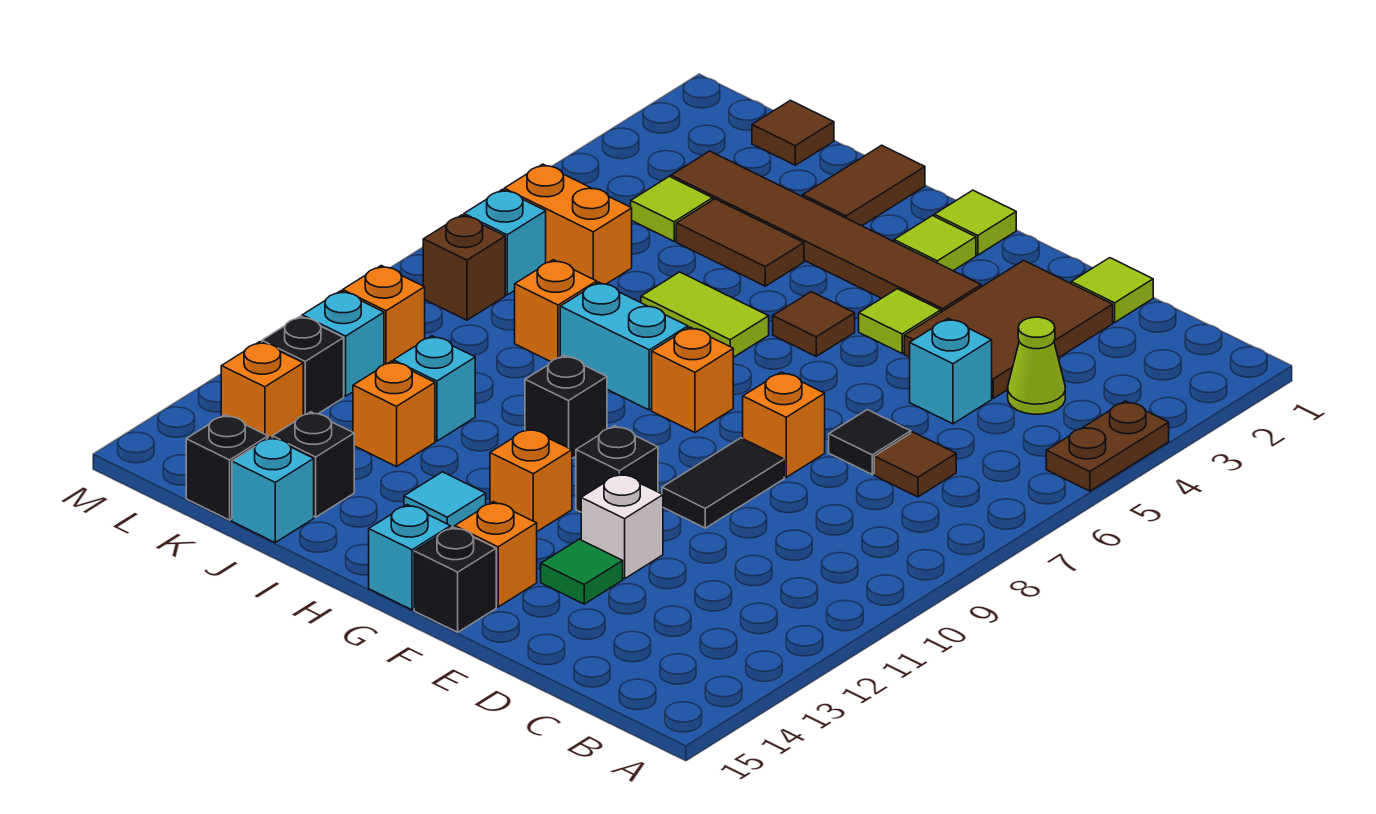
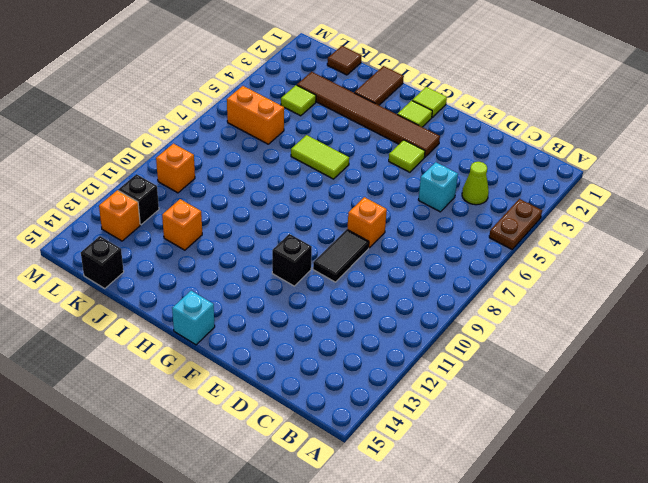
none -> brown 1x1 tile [874,432,956,497]
none -> lime 1x1 tile [1071,258,1153,322]
none -> brown 2x3 tile [904,261,1113,398]
none -> black 1x1 tile [829,410,911,474]

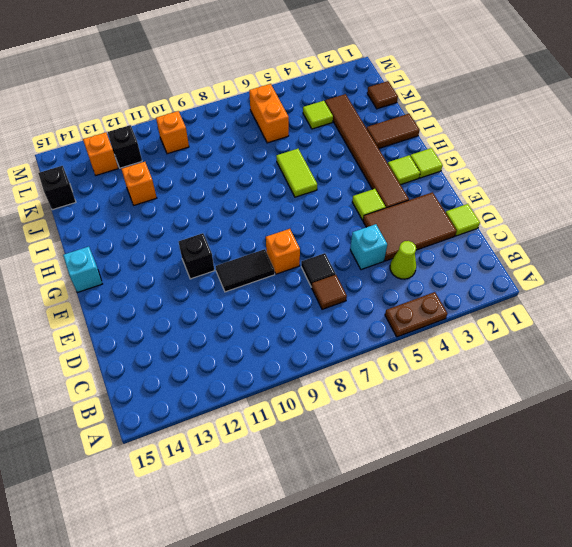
none -> white 1x1 brick [581,473,663,579]
none -> green 1x1 tile [541,539,623,604]
none -> orange 1x1 brick [455,502,537,607]
none -> black 1x1 brick [414,527,496,632]

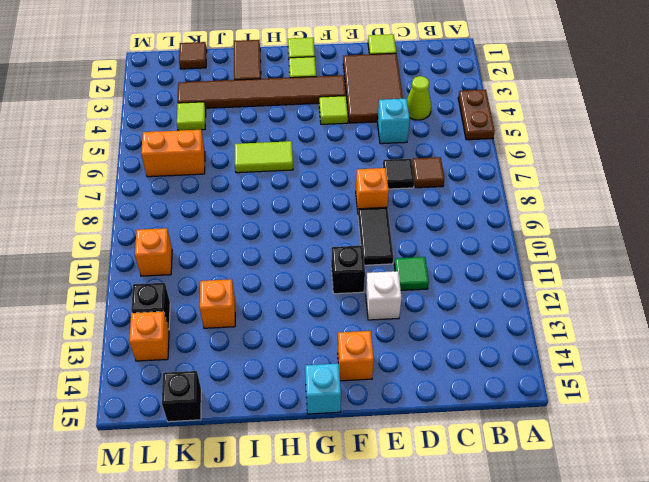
green 1x1 tile [394,257,429,290] -> green 1x1 tile moved to [541,539,623,604]
none -> black 1x1 brick [414,527,496,632]
none -> brown 1x1 tile [773,292,855,356]
none -> orange 1x1 brick [652,327,733,432]
none -> orange 1x1 brick [490,429,572,531]

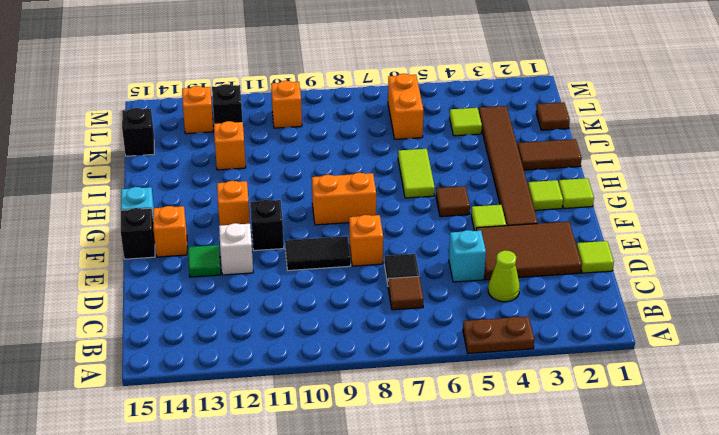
orange 1x2 brick [312,173,376,225] -> orange 1x1 brick [652,327,733,432]
none -> cyan 1x2 brick [560,282,688,410]
none -> black 1x1 brick [525,355,607,458]
none -> cyan 1x1 tile [404,472,486,528]
none -> brown 1x2 tile [676,199,804,286]

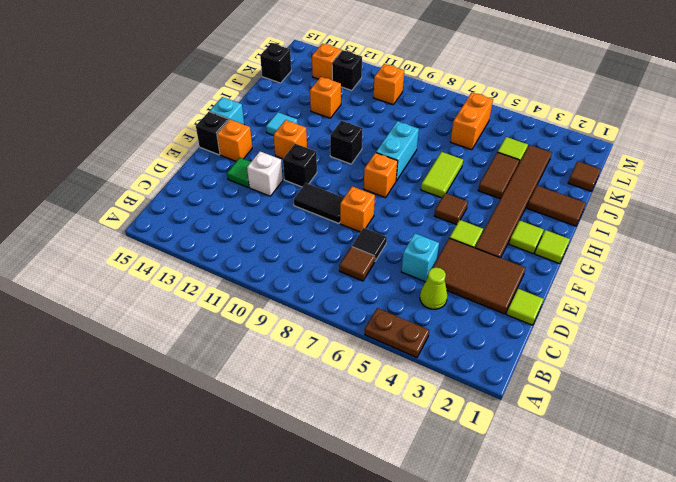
none -> orange 1x1 brick [515,260,597,362]
none -> cyan 1x1 brick [394,336,475,441]
none -> black 1x1 brick [272,412,354,517]
none -> cyan 1x1 brick [232,437,314,542]

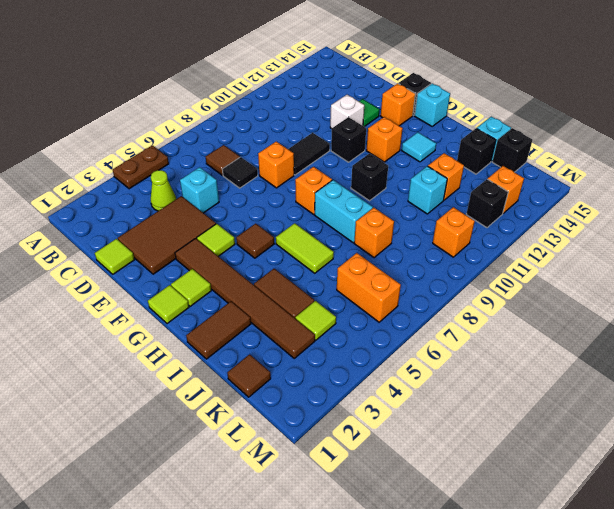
none -> cyan 1x1 brick [464,190,546,295]
none -> brown 1x1 brick [423,215,505,320]
none -> cyan 1x1 brick [302,291,384,396]

